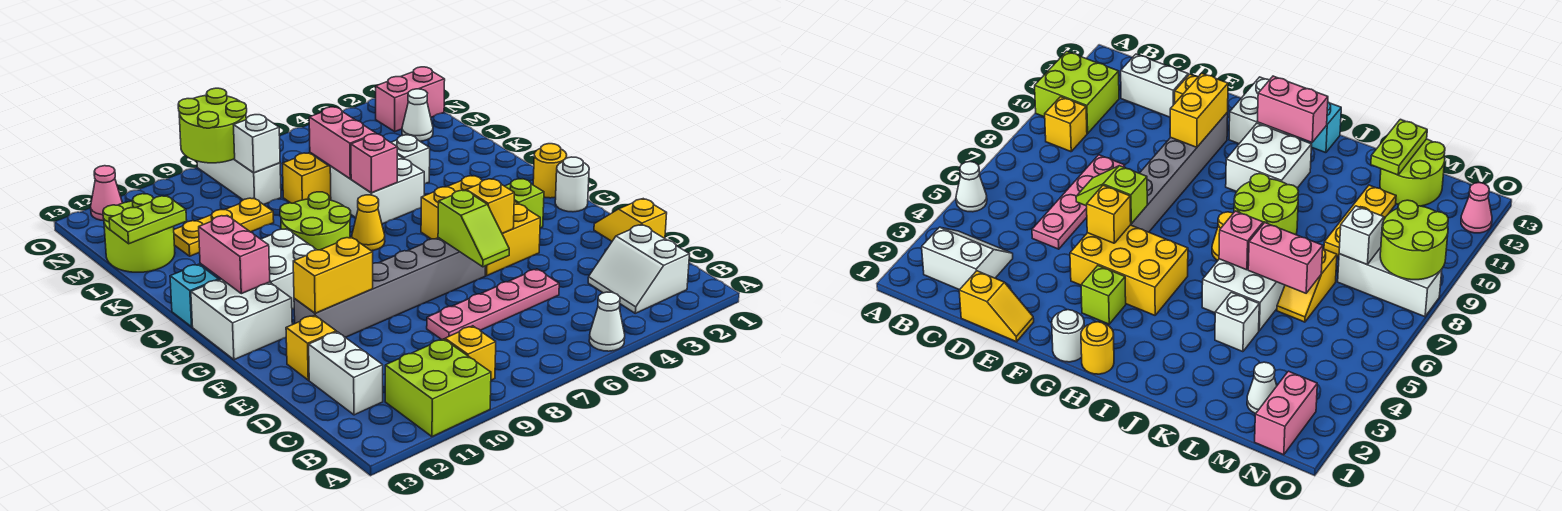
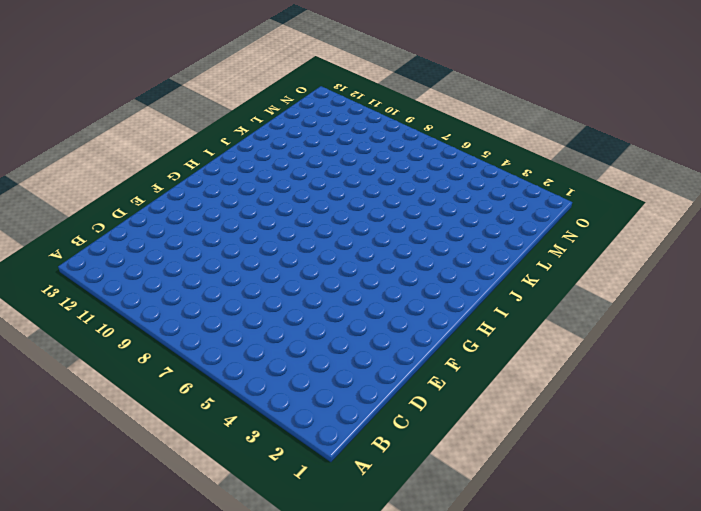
none -> white 1x1 cone [589,292,625,351]
none -> lime 2x2 brick [385,339,491,437]
none -> white 2x2 slope [588,225,690,313]
none -> yellow 1x1 brick [445,326,496,380]

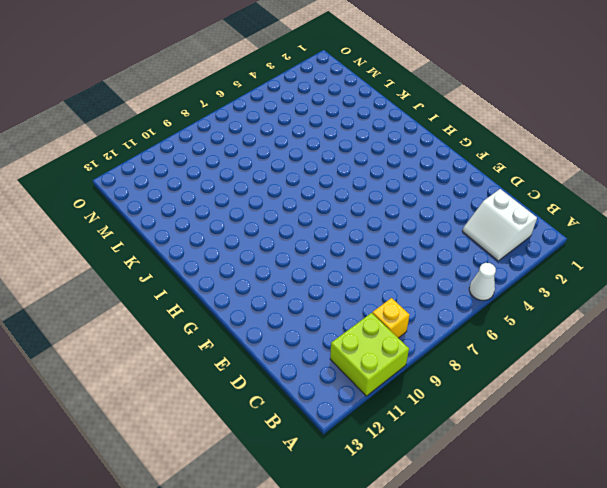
none -> white 1x2 brick [309,332,383,415]
none -> yellow 1x2 slope [594,199,667,241]
none -> pink 1x4 plate [427,269,559,340]
none -> yellow 1x1 brick [286,315,336,380]

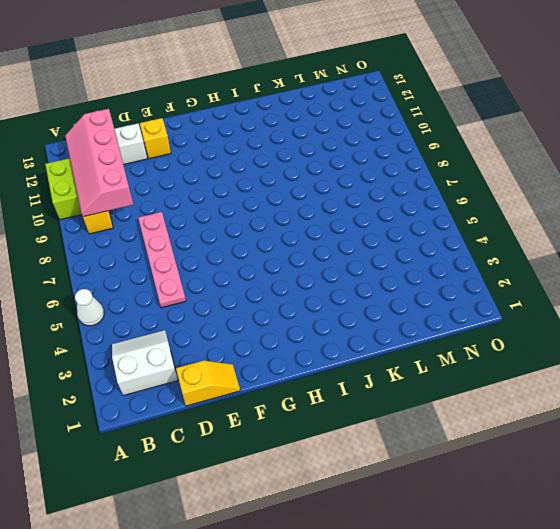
pink 2x4 slope [65,109,133,217] -> none
none -> yellow 2x3 brick [421,176,540,276]
none -> grey 1x6 brick [294,238,486,337]
none -> white 1x1 round brick [555,157,589,212]
none -> lime 1x1 brick [505,179,544,228]

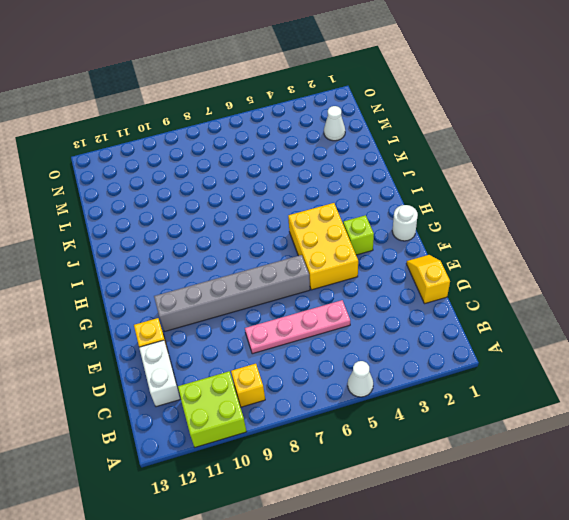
none -> white 2x2 slope [588,225,690,313]
none -> white 2x2 brick [191,279,292,360]
none -> yellow 1x1 round brick [533,144,567,198]
none -> white 2x2 brick [261,229,316,309]

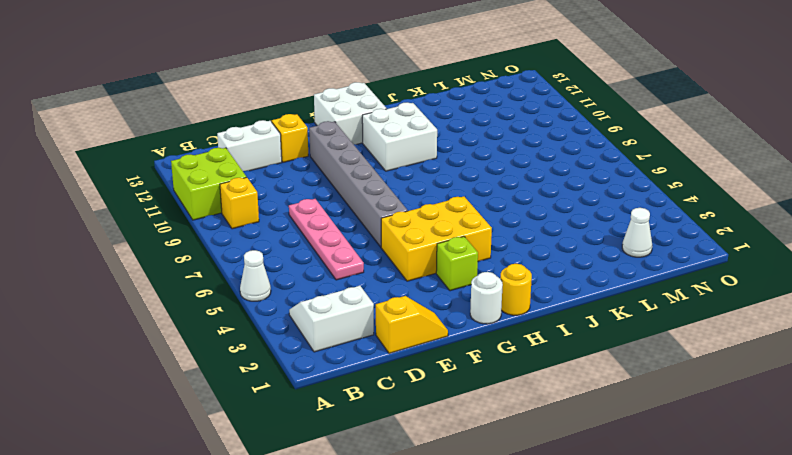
none -> yellow 1x1 cone [352,195,385,251]
none -> lime 2x2 round brick [280,192,351,250]
none -> cyan 1x1 brick [170,264,219,327]
none -> white 2x2 brick [330,155,424,224]

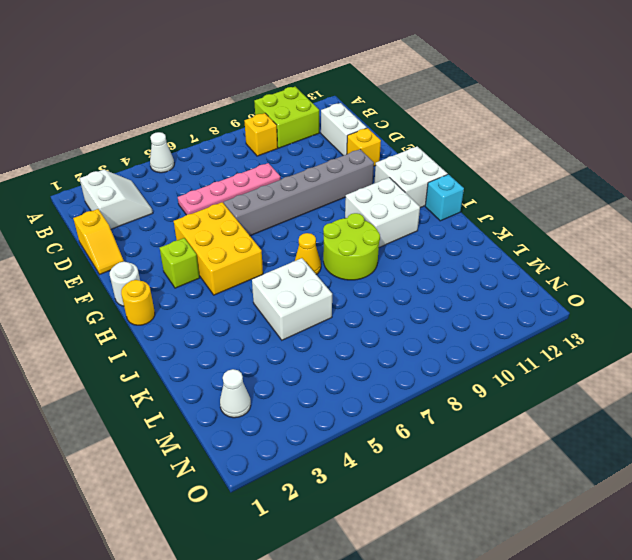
none -> white 1x1 brick [391,135,430,184]
none -> yellow 1x2 slope [282,153,331,203]
none -> yellow 1x3 plate [174,198,274,256]
none -> lime 2x2 round brick [103,194,175,272]

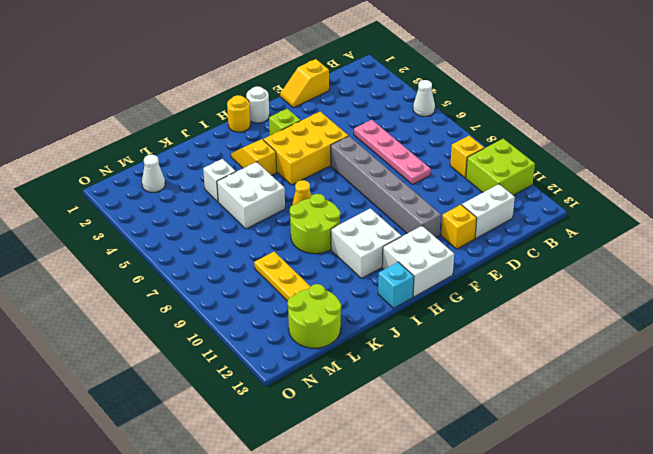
yellow 1x2 slope [231,139,276,175] -> yellow 1x2 slope moved to [282,153,331,203]
none -> white 2x2 slope [588,225,690,313]
none -> white 1x3 brick [197,159,281,205]
none -> pink 1x2 brick [376,67,445,131]
none -> pink 1x1 cone [91,166,122,221]

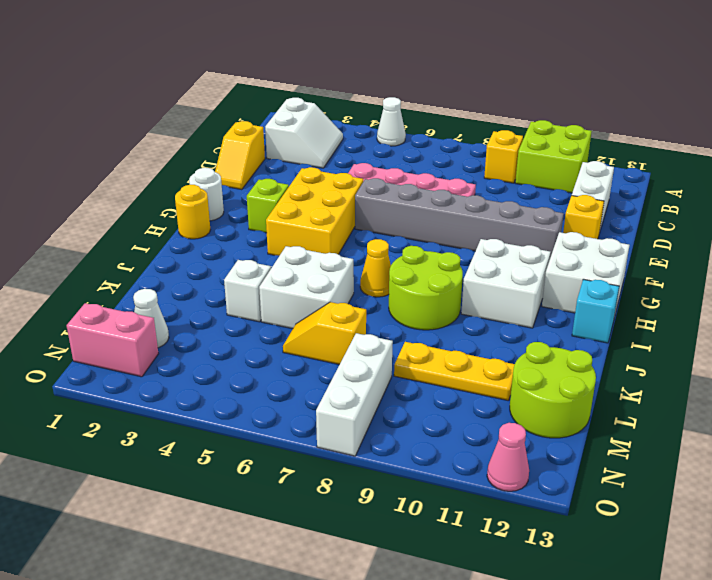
none -> lime 1x2 slope [438,190,509,267]
none -> yellow 1x1 brick [466,179,514,234]
none -> yellow 1x2 brick [293,237,373,313]
none -> pink 1x2 brick [199,216,270,294]

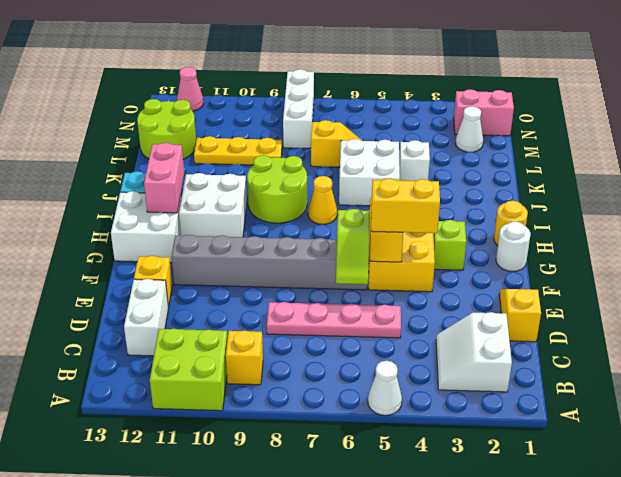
yellow 1x2 brick [371,178,440,233] -> yellow 1x2 brick moved to [293,237,373,313]
none -> pink 1x1 brick [351,134,397,193]
none -> pink 1x2 brick [309,107,376,179]
none -> lime 1x2 plate [109,196,187,244]
none -> white 1x1 brick [234,115,280,173]

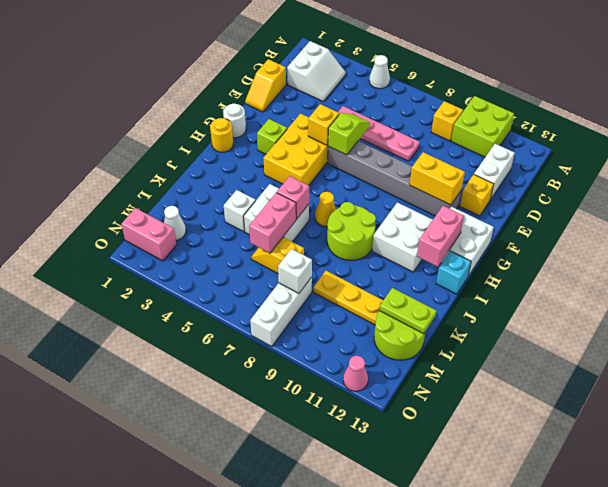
none -> lime 2x2 round brick [178,88,247,163]

